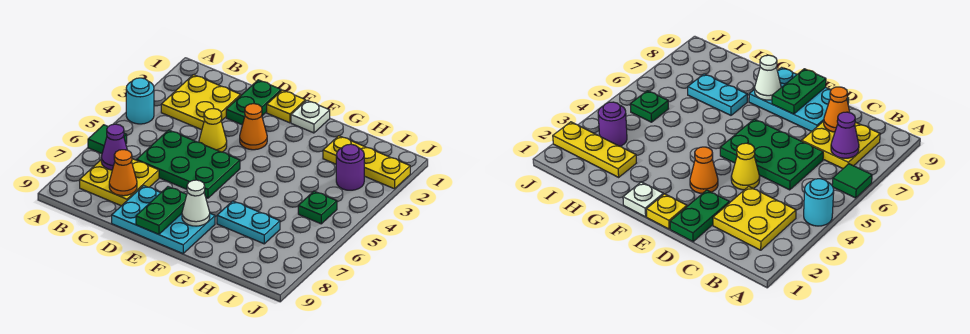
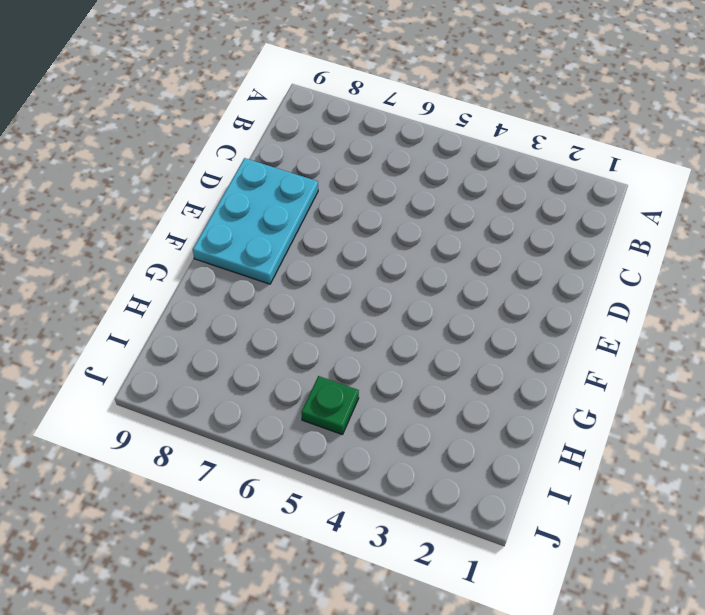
none -> cyan 1x1 round brick [126,78,154,124]
none -> green 1x1 tile [88,125,127,154]
none -> yellow 2x2 plate [161,75,241,130]

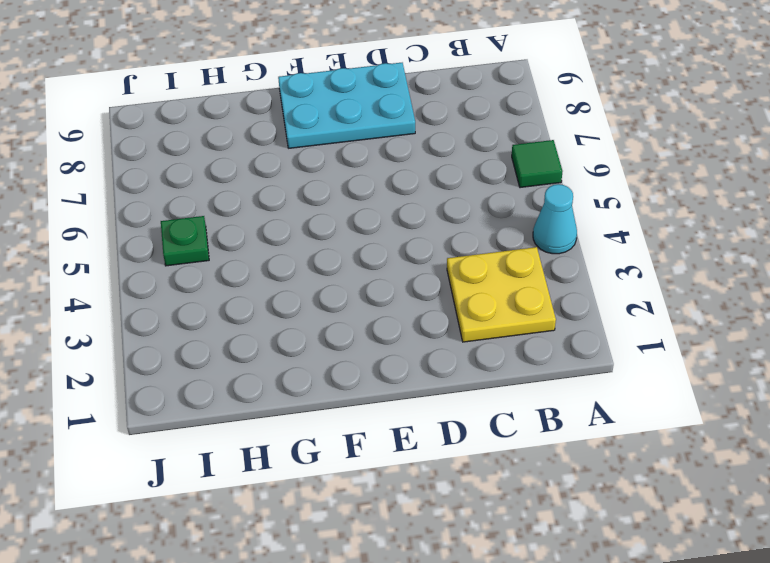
cyan 1x1 cone [533,184,577,254] -> cyan 1x1 round brick [126,78,154,124]
none -> yellow 2x2 plate [80,159,159,206]
none -> green 2x3 plate [137,130,240,198]
none -> green 1x2 plate [226,80,281,125]

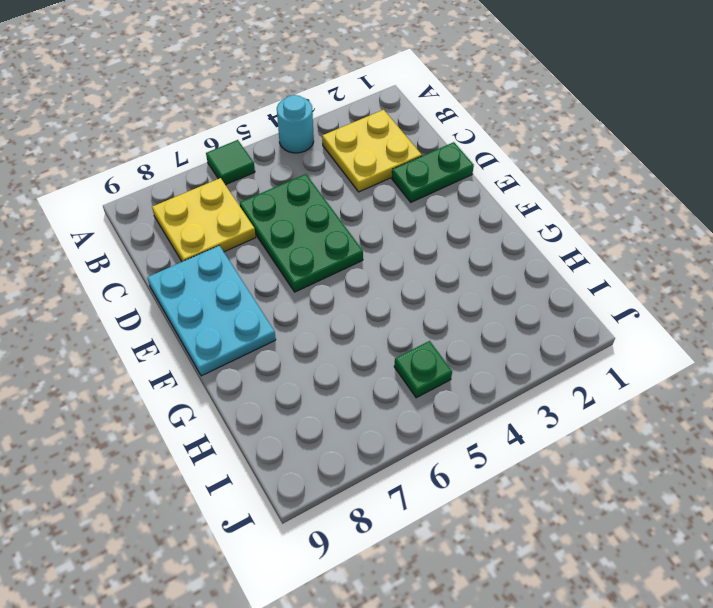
none -> yellow 1x1 cone [199,109,227,152]
none -> yellow 1x1 plate [267,90,305,123]
none -> orange 1x1 cone [240,104,267,150]

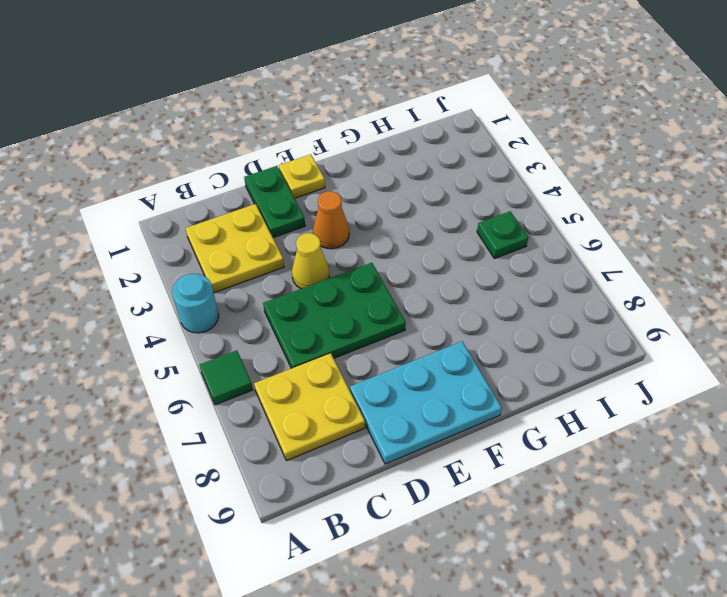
none -> white 1x1 plate [291,100,330,133]
none -> cyan 1x2 plate [217,201,280,244]
none -> yellow 1x3 plate [323,136,410,189]

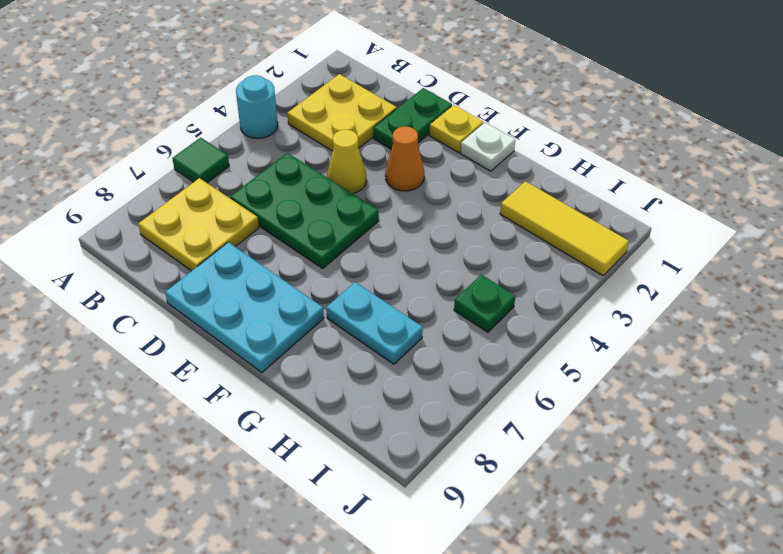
yellow 1x3 tile [500,181,629,275] -> yellow 1x3 plate [323,136,410,189]
none -> purple 1x1 round brick [336,144,364,190]
none -> purple 1x1 cone [101,124,127,170]
none -> orange 1x1 cone [109,150,137,196]

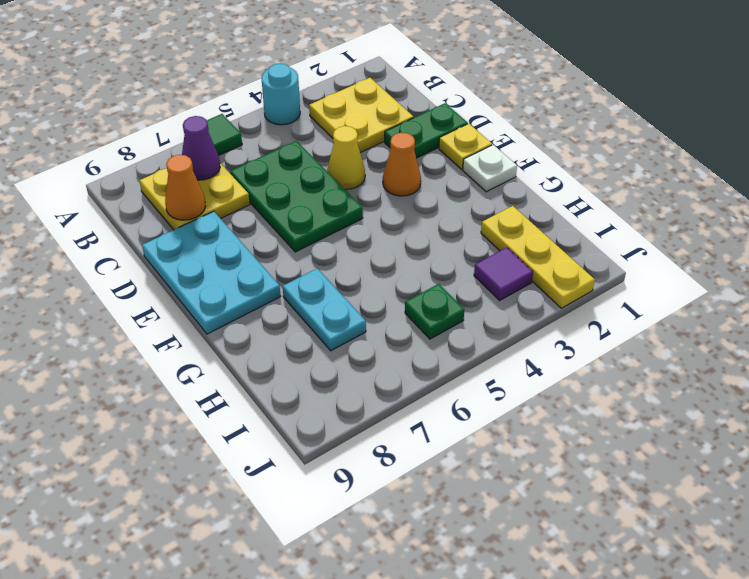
purple 1x1 tile [474,247,533,300] -> purple 1x1 round brick [336,144,364,190]
none -> green 1x2 plate [136,187,187,234]
none -> white 1x1 cone [182,180,210,226]

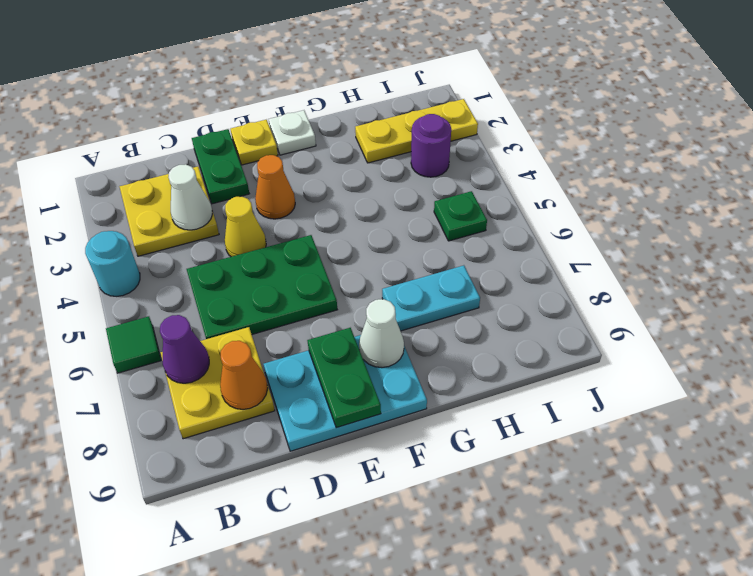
white 1x1 cone [169,164,212,230] -> none

